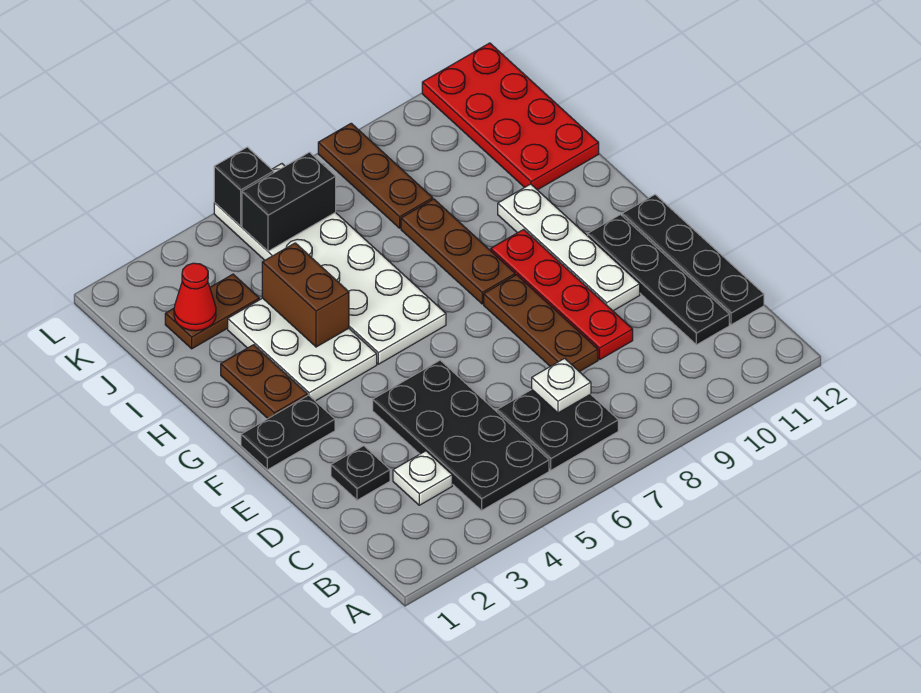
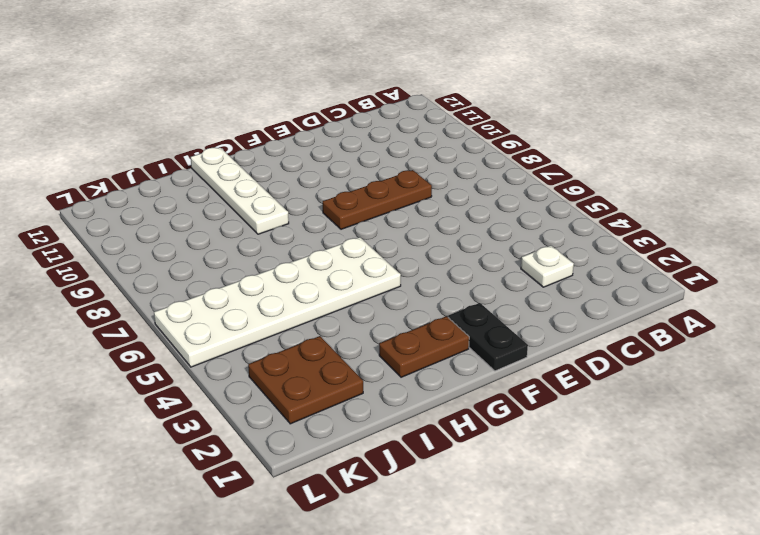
white 1x4 plate [191,148,289,234] -> white 1x4 plate turned to [498,184,640,311]
brown 2x2 plate [248,336,363,424] -> brown 1x2 plate [165,274,259,349]
none -> black 2x4 plate [373,360,549,510]
none -> black 2x2 plate [497,390,618,470]
none -> black 1x4 plate [588,215,729,345]

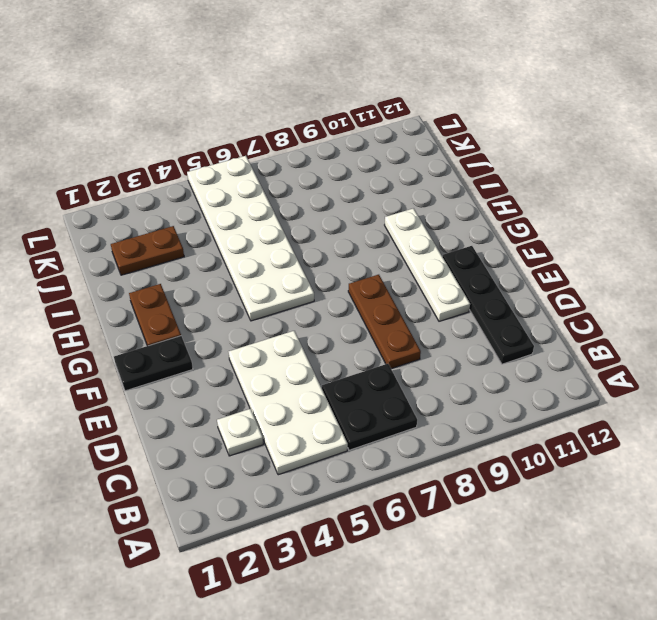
white 2x4 plate [229,331,348,475] -> black 2x4 plate [373,360,549,510]
none -> black 1x4 plate [622,195,764,325]
none -> black 1x1 plate [331,446,390,500]
none -> red 1x4 plate [491,229,633,359]

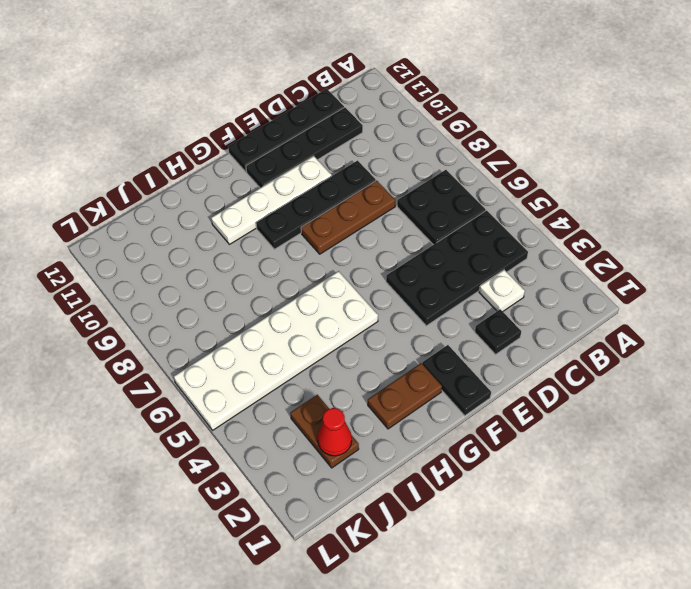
black 1x4 plate [256,161,376,249] -> red 1x4 plate [491,229,633,359]
none -> white 2x3 plate [228,298,377,401]
none -> brown 1x3 plate [401,199,515,304]
none -> red 2x4 plate [422,43,599,190]

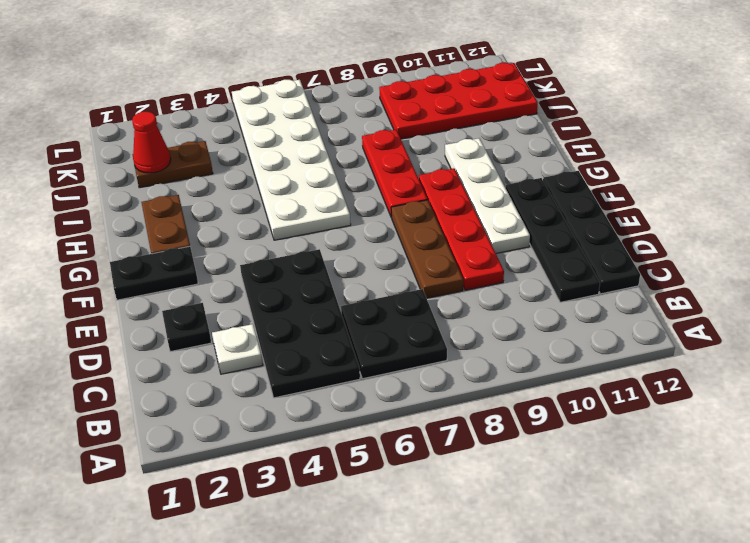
red 1x3 plate [362,130,427,217] -> brown 1x3 plate [401,199,515,304]
red 2x4 plate [379,62,538,139] -> red 2x4 plate turned to [422,43,599,190]
none -> white 2x3 plate [228,298,377,401]
none -> brown 1x3 plate [318,123,433,228]
none -> white 1x1 plate [532,358,591,413]

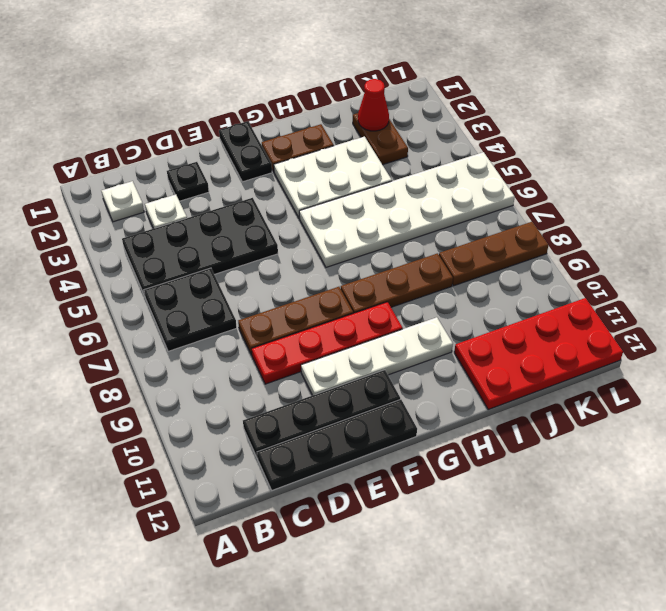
white 1x1 plate [102,181,144,222] -> white 1x1 plate moved to [532,358,591,413]
none -> brown 1x2 brick [262,243,349,347]
none -> black 1x2 brick [242,152,336,251]
none -> black 1x1 brick [214,147,274,226]

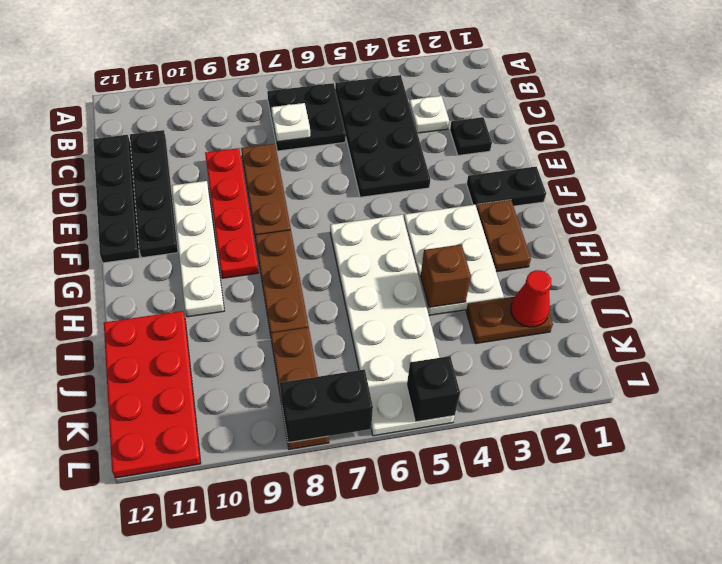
brown 1x1 brick [421,244,471,307] -> brown 1x2 brick [262,243,349,347]
black 1x2 brick [280,369,373,443] -> black 1x2 brick moved to [242,152,336,251]

